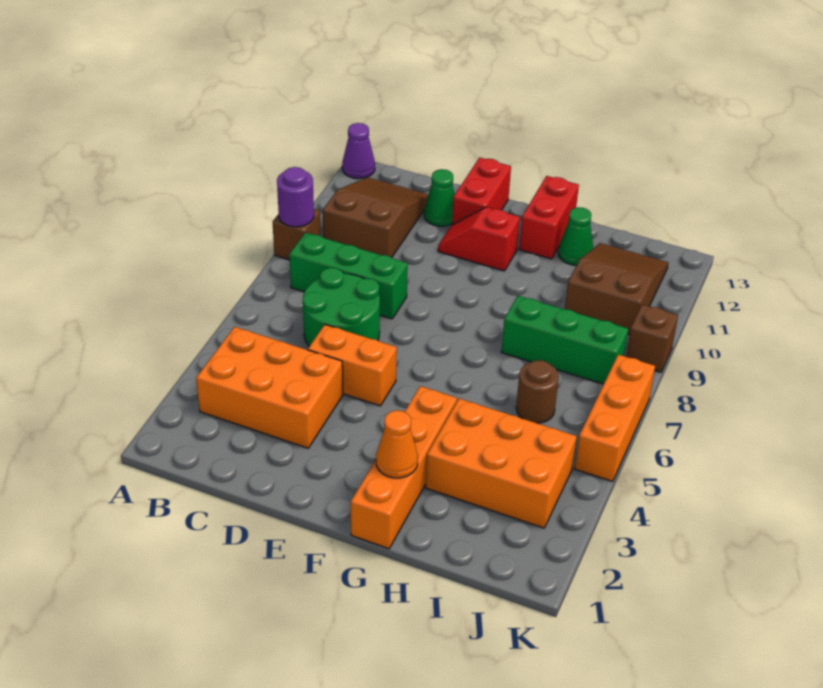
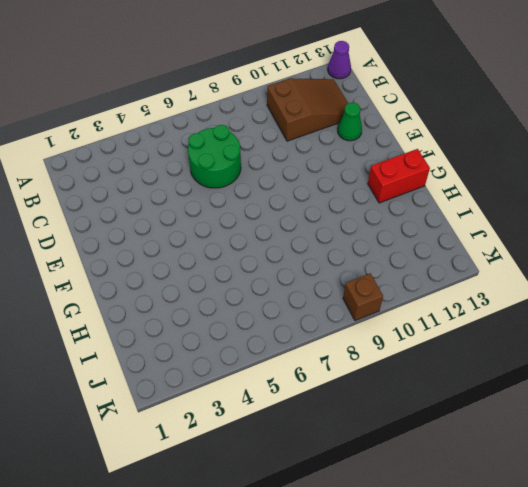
none -> brown 1x1 brick [273,209,321,260]
none -> orange 2x3 brick [196,327,343,448]
none -> green 1x3 brick [289,233,408,319]

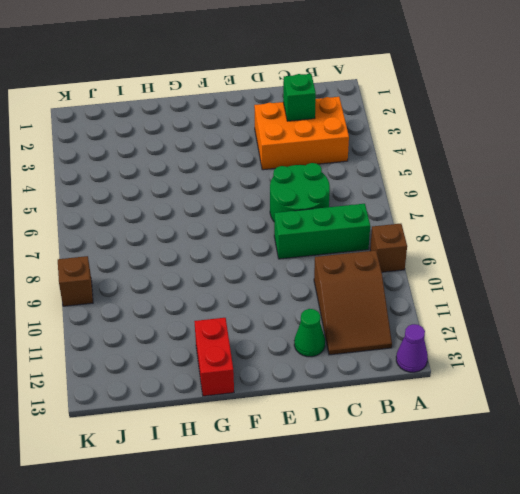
green 1x1 brick [283,74,316,121] -> none
none -> orange 1x2 brick [308,325,397,406]
none -> red 1x2 slope [438,207,520,271]
none -> red 1x2 brick [452,158,511,225]

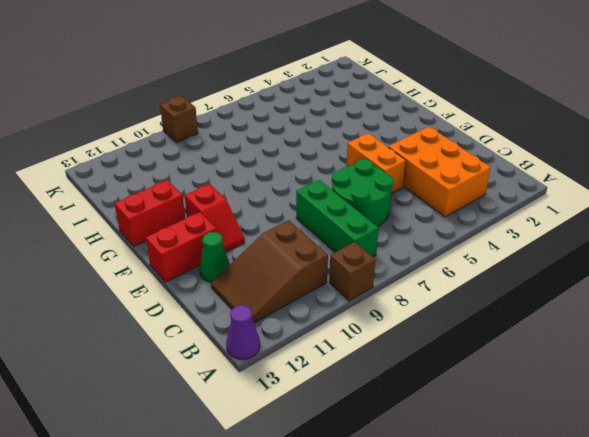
none -> orange 1x4 brick [351,386,457,549]
none -> orange 2x3 brick [426,399,577,528]
none -> green 1x3 brick [502,296,628,384]

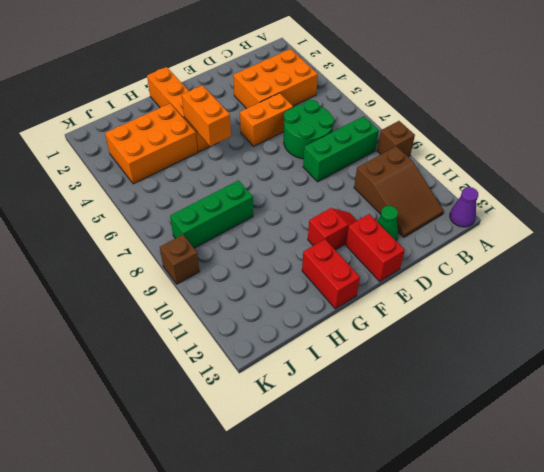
orange 1x2 brick [182,85,231,146] -> none
none -> green 1x1 cone [558,207,593,265]
none -> brown 1x1 round brick [516,360,559,423]
none -> brown 2x3 slope [565,243,668,335]

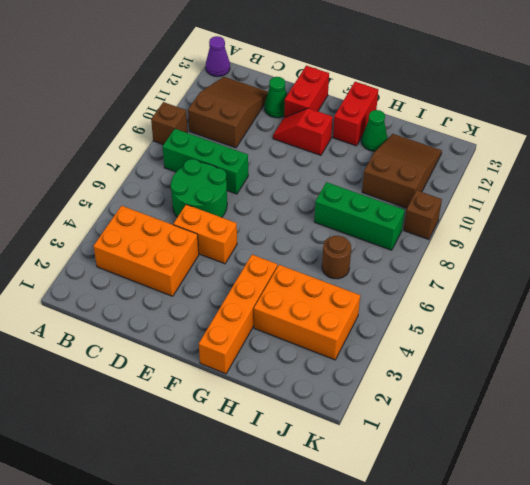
none -> orange 1x3 brick [575,355,655,482]
none -> purple 1x1 round brick [277,167,314,227]
none -> orange 1x1 cone [376,410,418,478]

